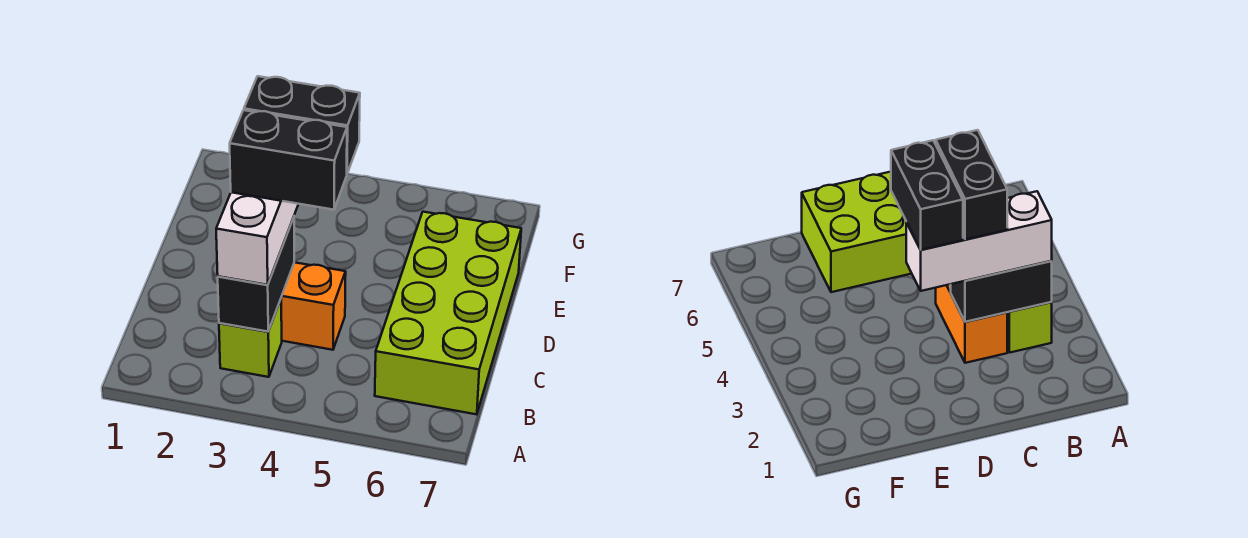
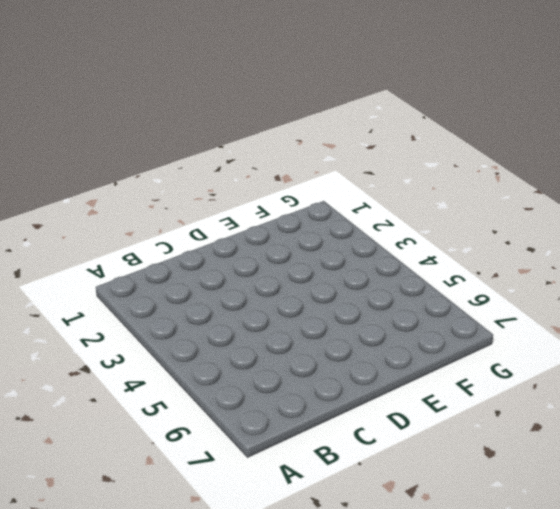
none -> lime 1x1 brick [219,299,282,377]
none -> lime 2x4 brick [375,212,521,414]

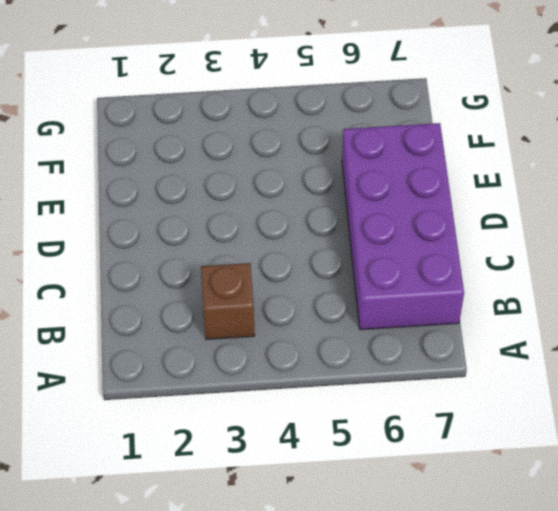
brown 1x1 brick [201,263,255,339] -> lime 1x1 brick [219,299,282,377]
purple 2x4 brick [342,123,464,330] -> lime 2x4 brick [375,212,521,414]
none -> orange 1x2 brick [281,262,346,350]
none -> black 1x2 brick [218,217,294,332]

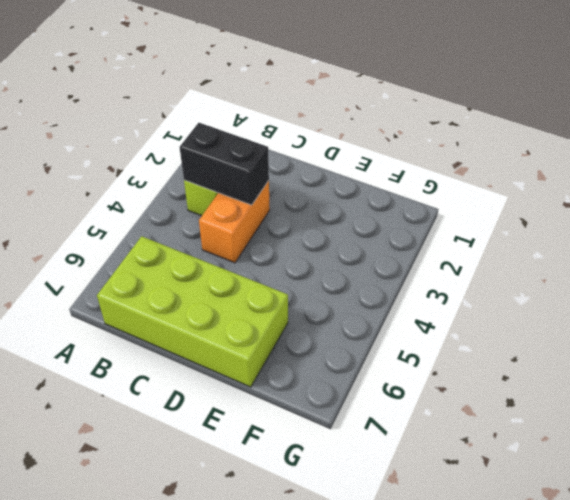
none -> white 1x3 brick [216,192,298,285]
none -> black 1x2 brick [230,110,347,210]

